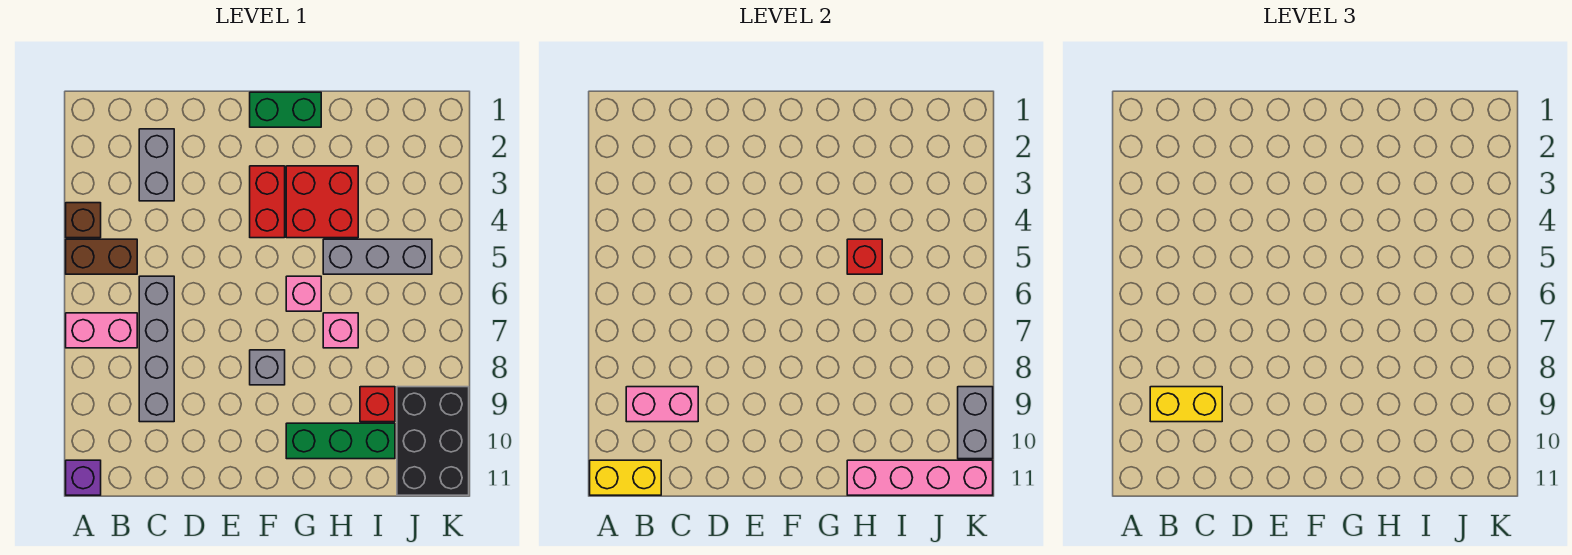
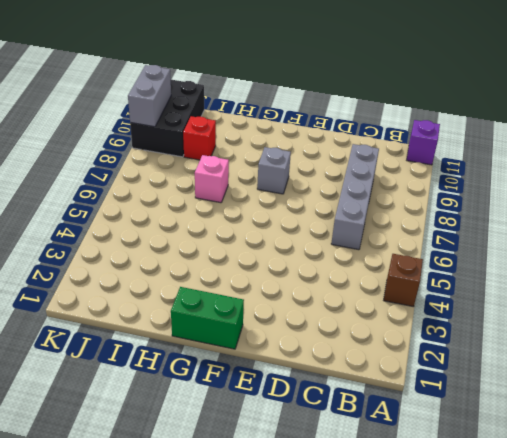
none -> brown 1x2 brick [66,239,137,274]
none -> pink 1x2 brick [66,313,137,348]
none -> grey 1x2 brick [139,129,174,201]

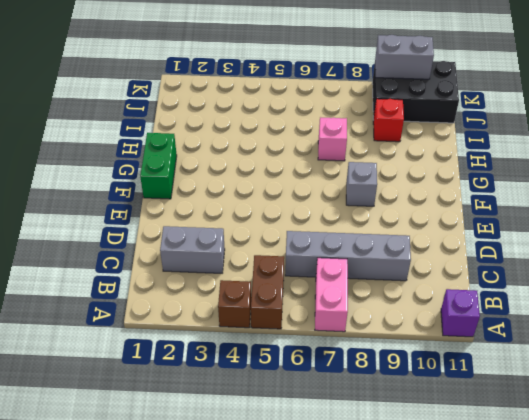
none -> red 1x2 brick [250,166,285,238]
none -> red 2x2 brick [286,166,358,238]
none -> pink 1x1 brick [286,276,321,311]

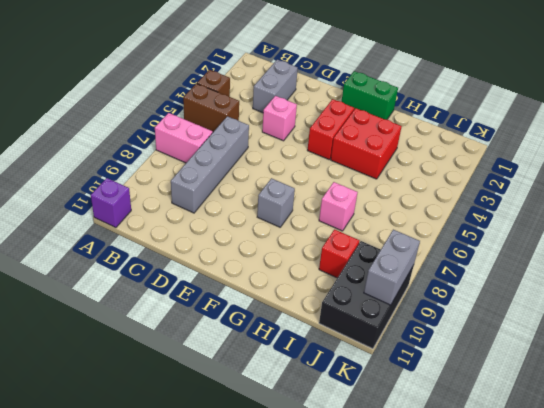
pink 1x1 brick [262,96,297,141] -> pink 1x1 brick moved to [286,276,321,311]
none -> green 1x3 brick [286,423,395,459]
none -> grey 1x3 brick [323,239,432,274]
none -> yellow 1x2 brick [590,460,661,495]

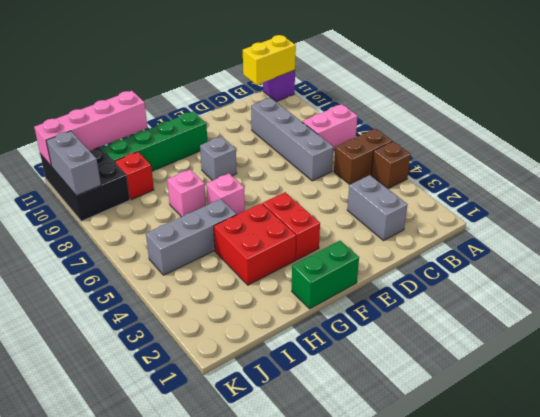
green 1x4 brick [102,112,207,171] -> green 1x3 brick [286,423,395,459]
none -> pink 1x2 brick [626,387,698,422]
none -> red 1x1 brick [847,239,882,274]
none -> yellow 1x2 brick [1150,387,1222,422]

